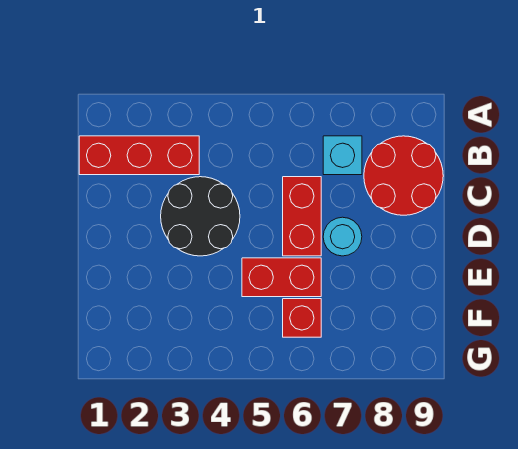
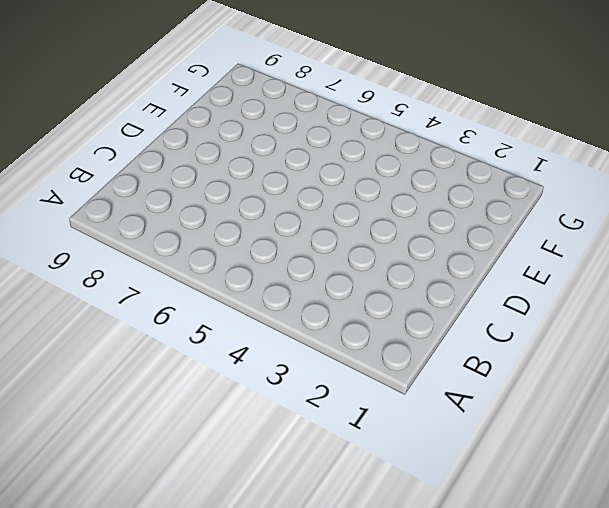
none -> red 1x3 brick [79,136,199,175]
none -> cyan 1x1 brick [323,136,362,175]

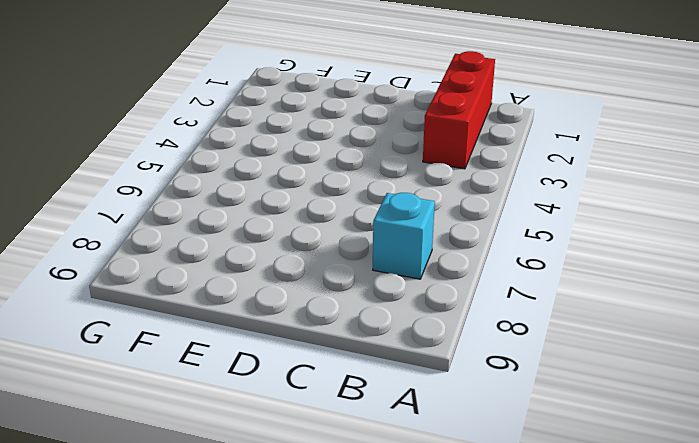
none -> red 2x2 round brick [364,136,443,215]
none -> black 2x2 round brick [161,177,240,256]

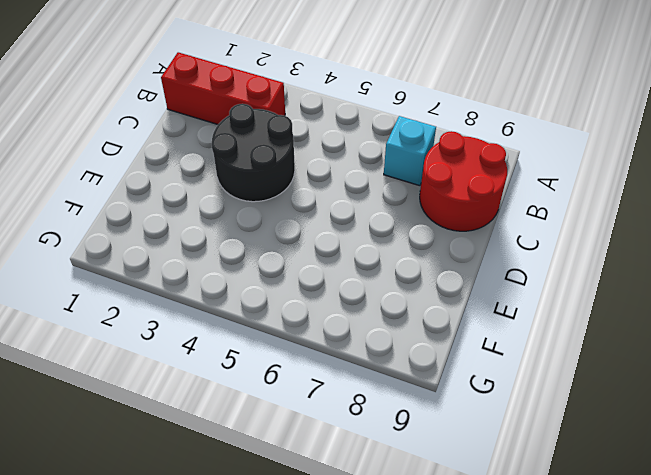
none -> red 1x2 brick [283,177,321,256]
none -> cyan 1x1 round brick [323,217,362,256]

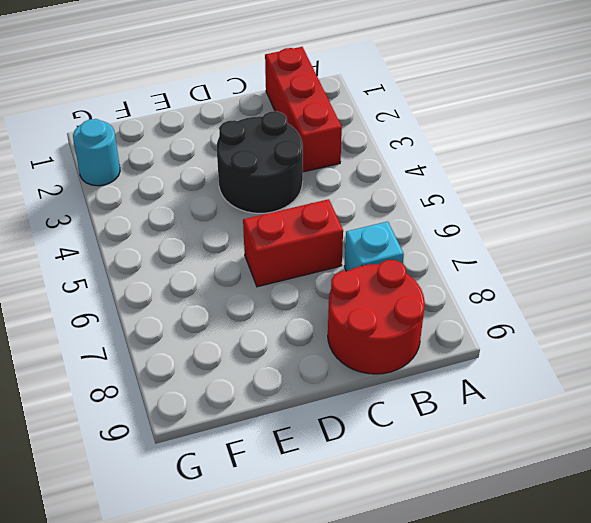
cyan 1x1 round brick [73,119,120,186] -> cyan 1x1 round brick moved to [323,217,362,256]
none -> red 1x2 brick [242,258,321,297]
none -> red 1x1 brick [283,299,321,337]

